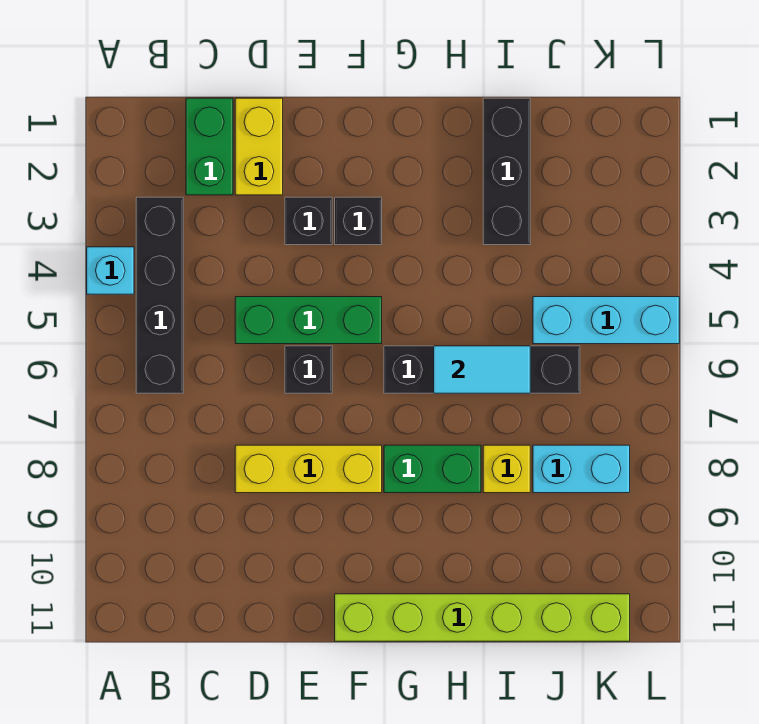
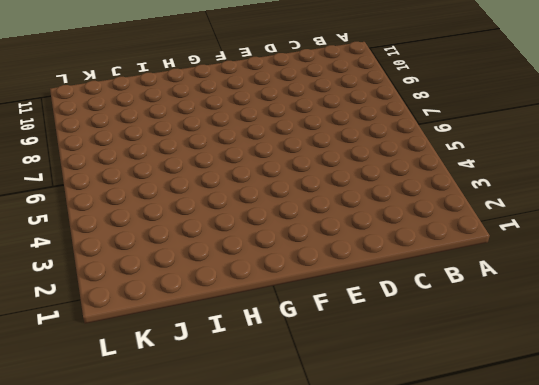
none -> cyan 1x1 brick [87,247,134,294]
none -> black 1x4 brick [136,197,183,393]
none -> green 1x2 brick [186,98,233,195]

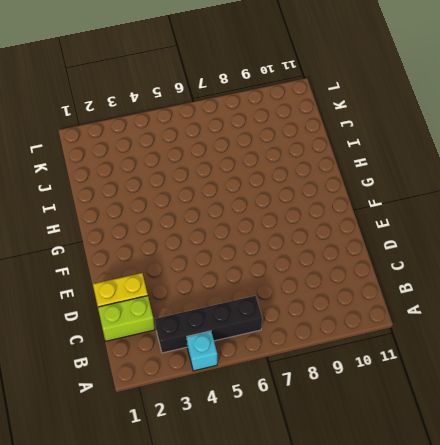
lime 1x2 brick [98,296,155,341] -> green 1x2 brick [186,98,233,195]
none -> green 1x3 brick [235,297,382,344]
none -> yellow 1x3 brick [235,445,382,493]
none -> black 1x1 brick [285,197,332,245]

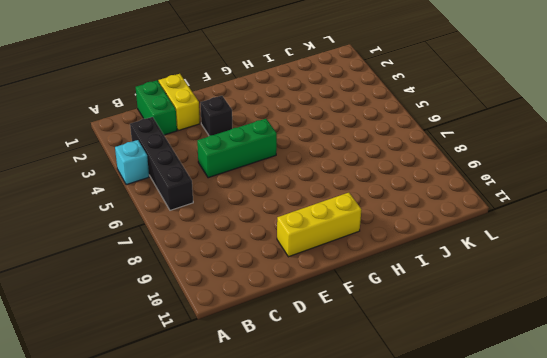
yellow 1x3 brick [277,193,361,257] -> yellow 1x3 brick moved to [235,445,382,493]
none -> black 1x1 brick [285,346,332,393]
none -> black 1x1 brick [335,197,382,245]
none -> lime 1x6 brick [335,594,630,641]

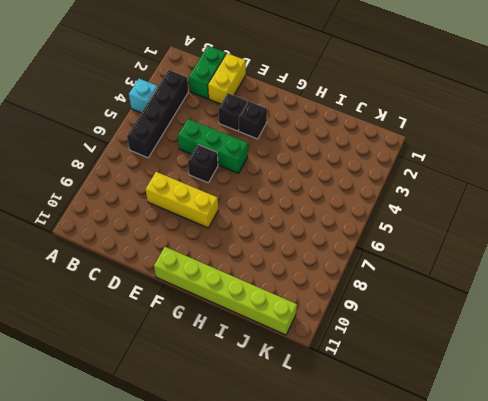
none -> black 1x4 brick [384,346,580,393]
none -> green 1x2 brick [384,445,481,493]
none -> black 1x3 brick [483,98,530,245]

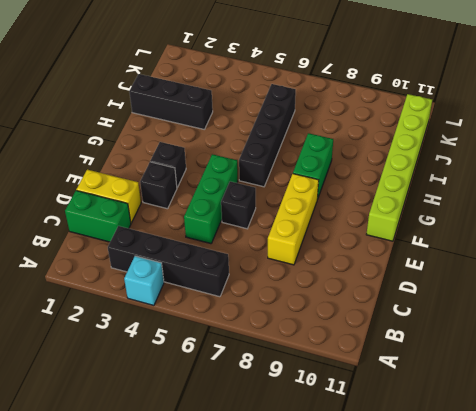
none -> yellow 1x1 brick [483,445,530,493]
none -> cyan 1x3 brick [533,297,679,344]
none -> cyan 1x2 brick [533,445,630,493]

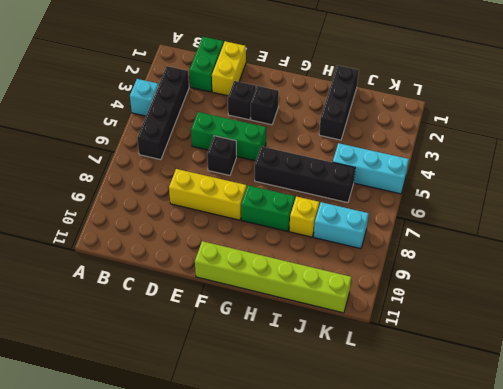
none -> cyan 1x2 tile [434,346,530,393]

